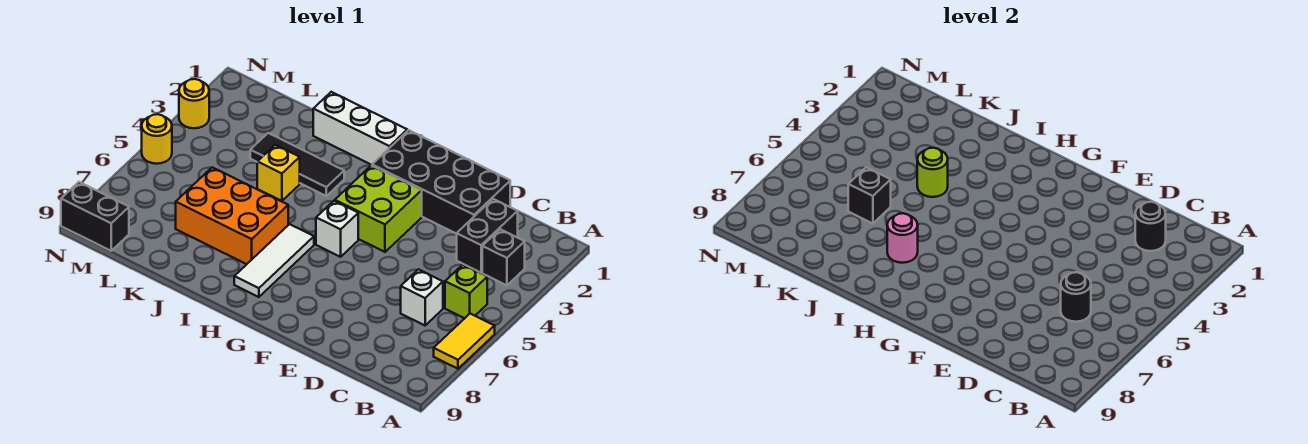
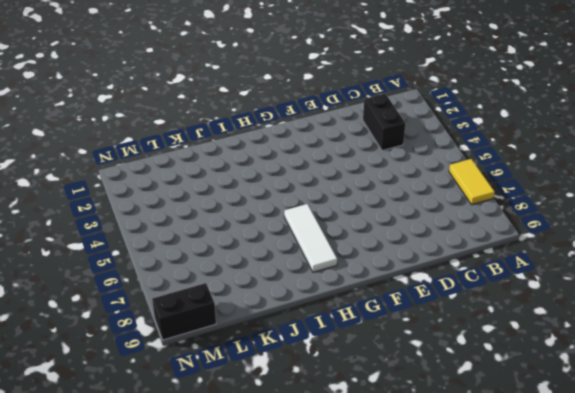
none -> black 1x1 brick [482,229,525,285]
none -> lime 1x1 brick [445,265,487,318]
none -> white 1x1 brick [401,269,443,325]

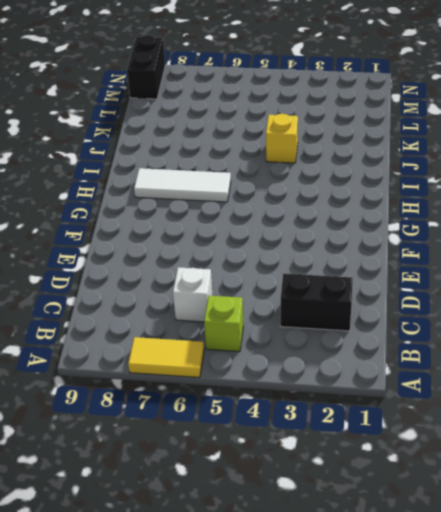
none -> black 1x1 brick [482,229,525,285]
none -> black 2x4 brick [372,130,510,234]
none -> lime 2x2 brick [335,165,422,252]

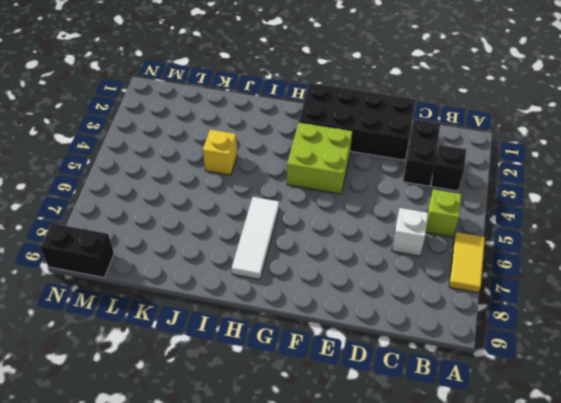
none -> white 1x1 brick [316,201,358,257]
none -> white 1x3 brick [313,92,407,165]
none -> black 1x3 tile [250,133,344,196]

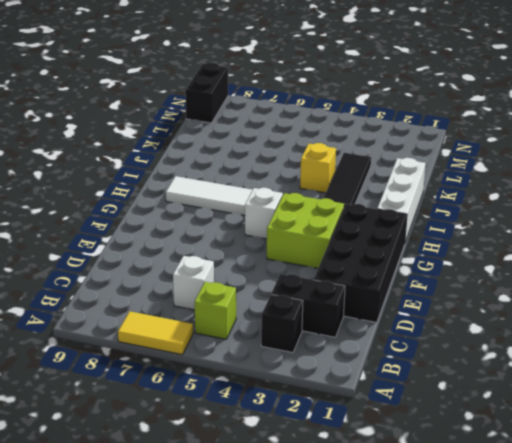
none -> orange 2x3 brick [176,167,288,264]
none -> yellow 1x1 round brick [179,79,209,128]
none -> yellow 1x1 round brick [142,114,172,164]

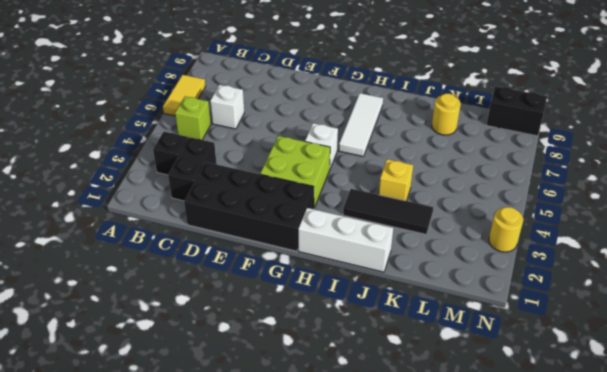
yellow 1x1 round brick [432,94,461,135] -> yellow 1x1 round brick moved to [142,114,172,164]
none -> orange 2x3 brick [176,167,288,264]
none -> black 1x1 round brick [1135,202,1166,251]
none -> black 1x1 round brick [1061,272,1091,322]

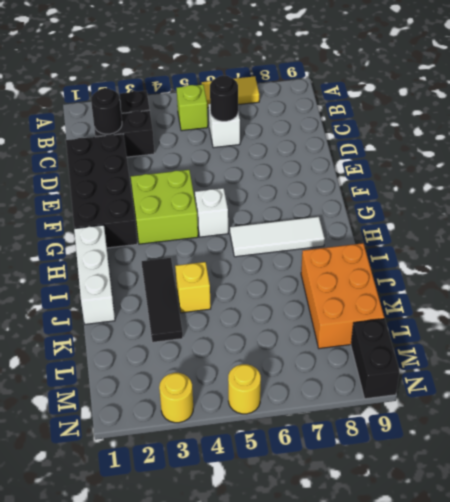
orange 2x3 brick [301,243,384,349] -> orange 2x3 brick moved to [176,167,288,264]
none -> pink 1x1 round brick [887,213,918,263]
none -> lime 1x1 round brick [917,148,948,197]
none -> black 1x1 brick [848,167,891,223]

